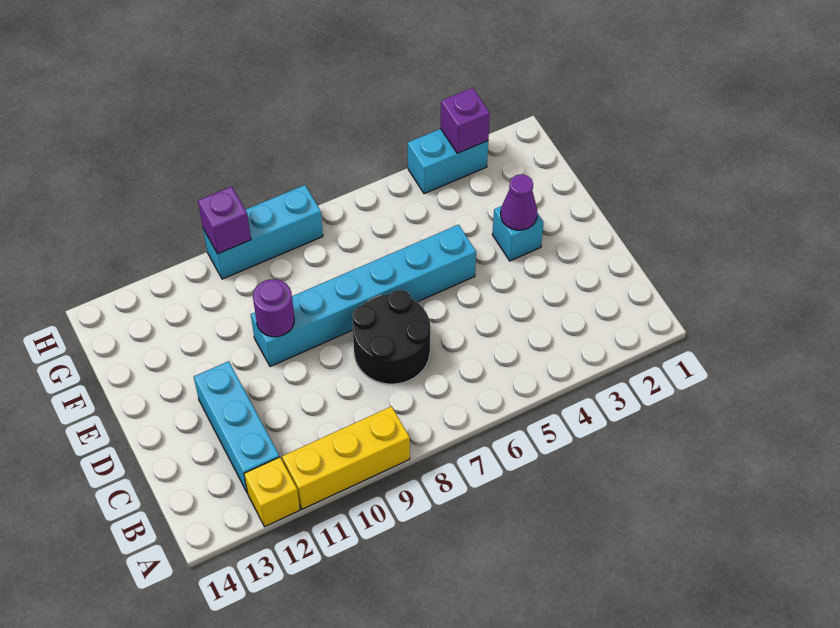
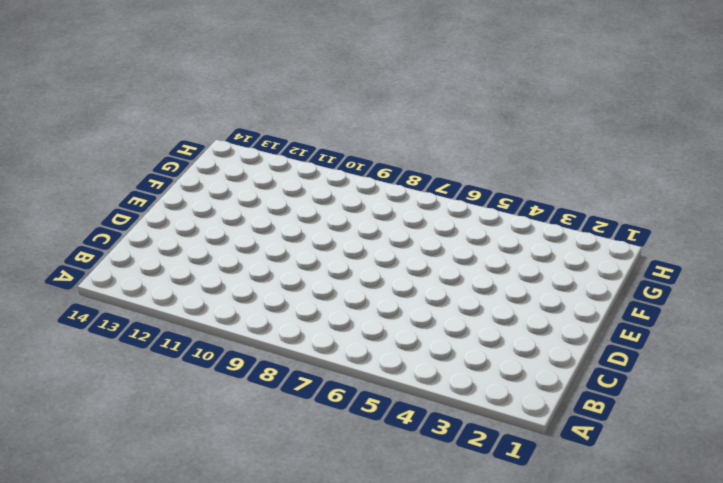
none -> yellow 1x3 brick [282,406,410,509]
none -> yellow 1x1 brick [244,457,300,527]
none -> cyan 1x3 brick [194,361,279,493]

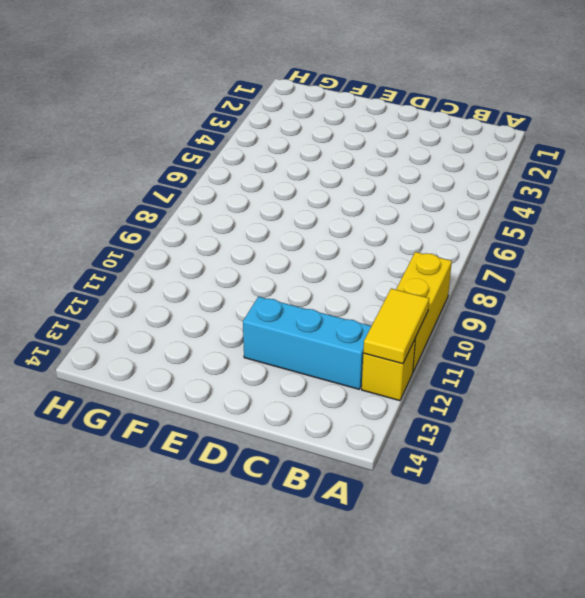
yellow 1x2 tile [363,289,429,364] -> none
none -> black 2x2 round brick [353,290,430,384]
none -> cyan 1x1 brick [492,206,544,261]
none -> cyan 1x6 brick [251,225,476,367]

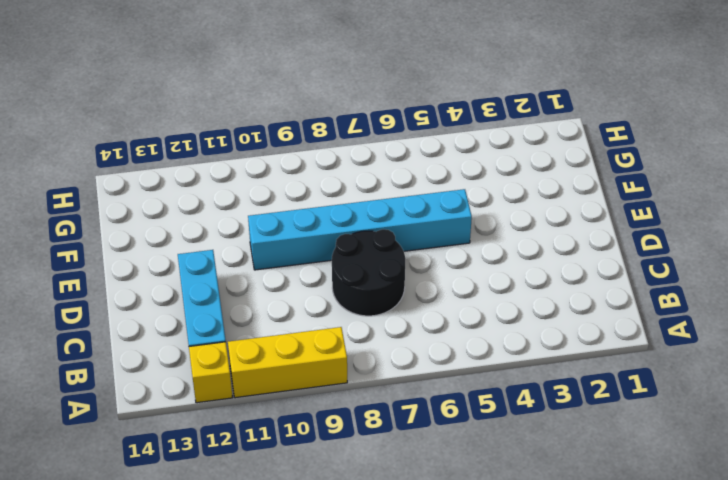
none -> cyan 1x1 brick [492,206,544,261]
none -> cyan 1x2 brick [408,129,488,194]
none -> cyan 1x3 brick [203,185,323,279]

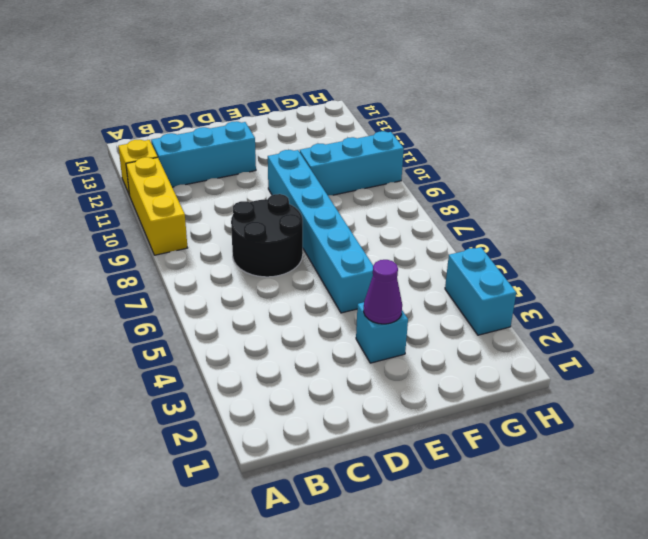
cyan 1x3 brick [300,131,404,195] -> cyan 1x3 brick turned to [203,185,323,279]
none -> purple 1x1 round brick [253,279,294,337]
none -> purple 1x1 brick [441,88,490,153]
none -> purple 1x1 brick [198,186,251,254]

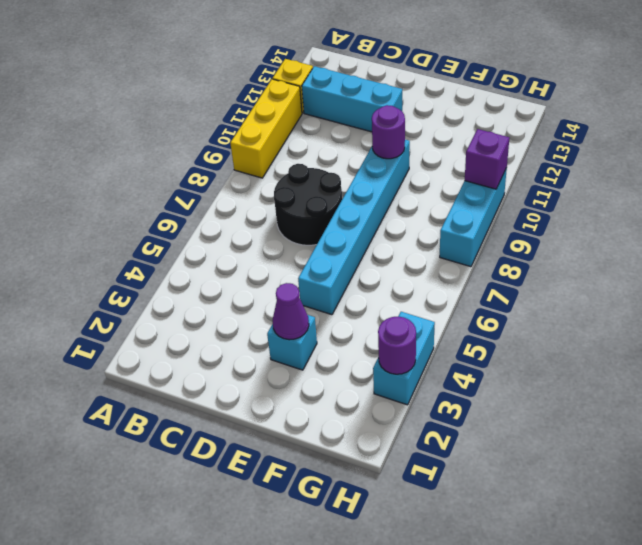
purple 1x1 round brick [378,317,416,374] -> purple 1x1 brick [441,88,490,153]

